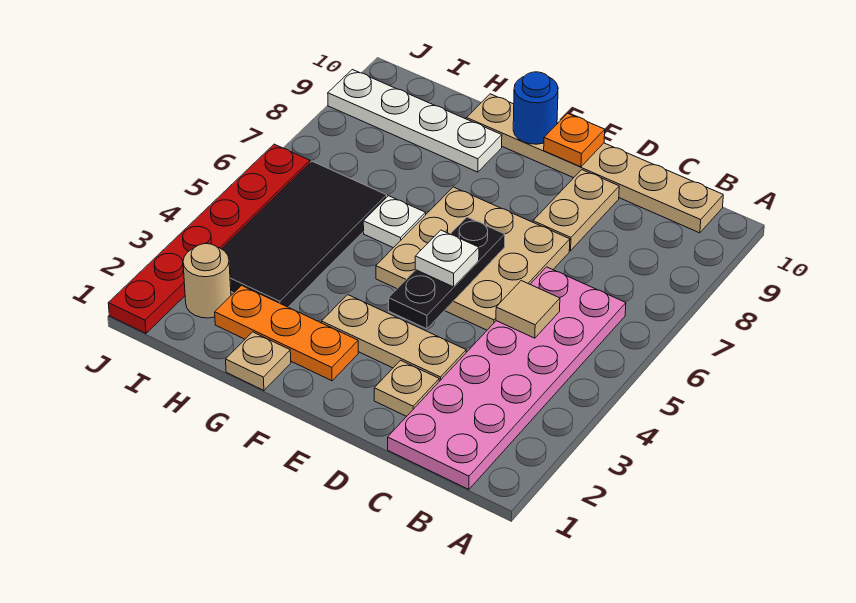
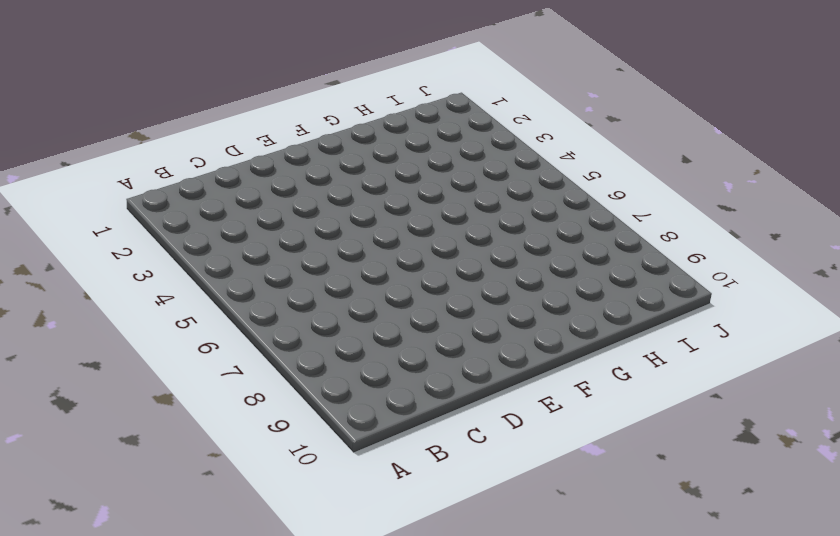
none -> pink 2x6 plate [388,267,626,489]
none -> tan 1x6 plate [466,94,723,233]
none -> tan 1x1 plate [374,360,439,416]

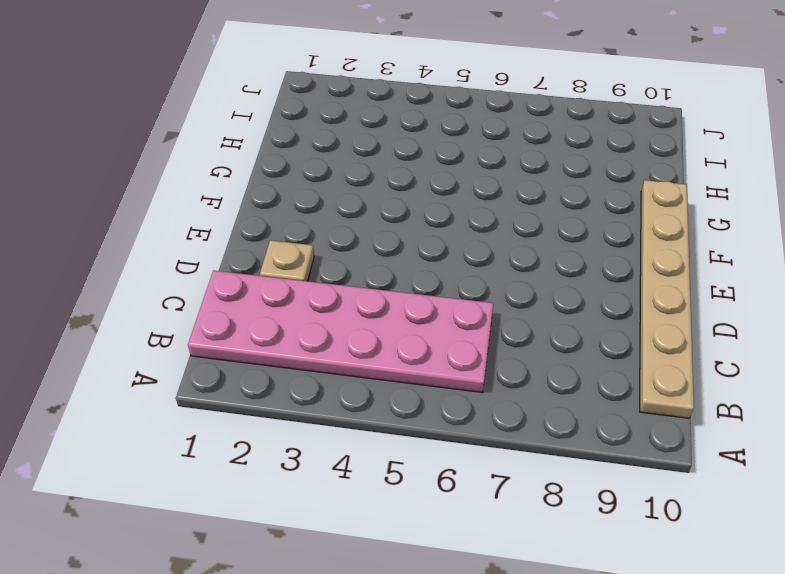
none -> tan 1x3 plate [322,295,466,381]
none -> tan 3x3 plate [376,187,570,330]
none -> tan 1x2 plate [533,170,619,251]

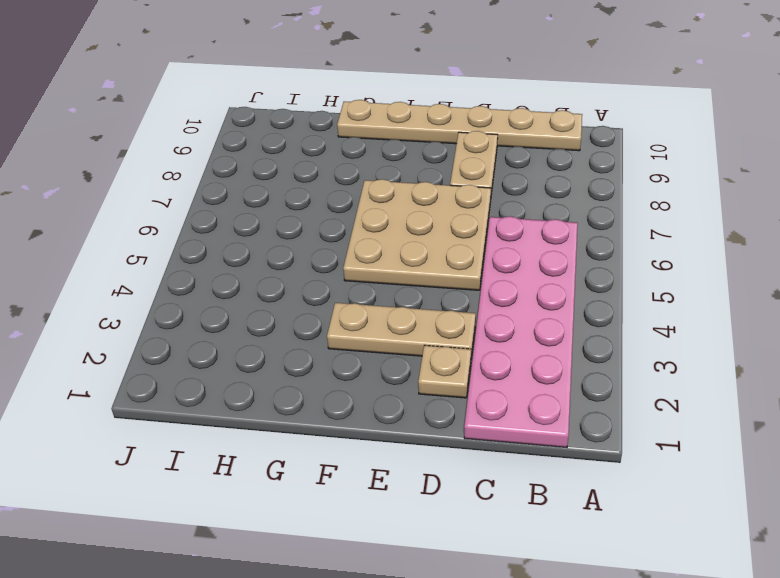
none -> orange 1x3 plate [215,286,358,381]
none -> tan 1x1 plate [226,332,291,390]
none -> white 1x1 plate [363,196,426,248]

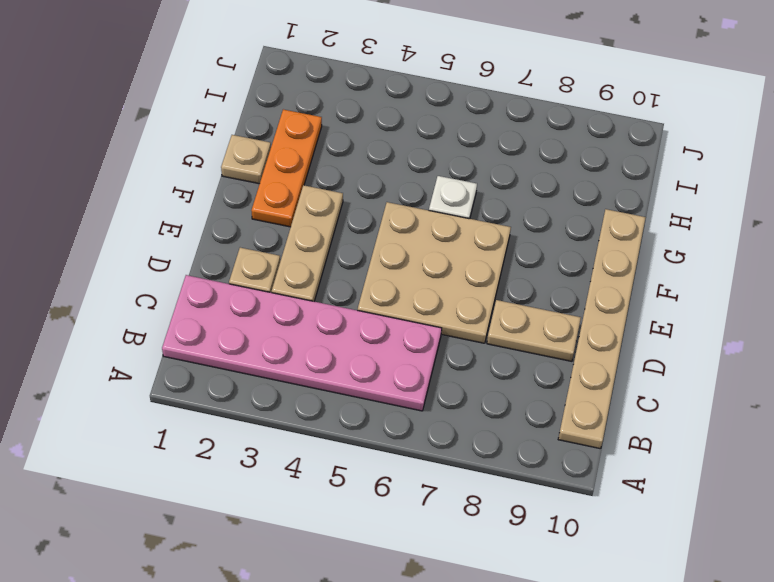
none -> white 1x4 plate [328,70,502,172]
none -> black 2x4 tile [222,161,387,307]
none -> tan 1x1 round brick [183,244,231,318]

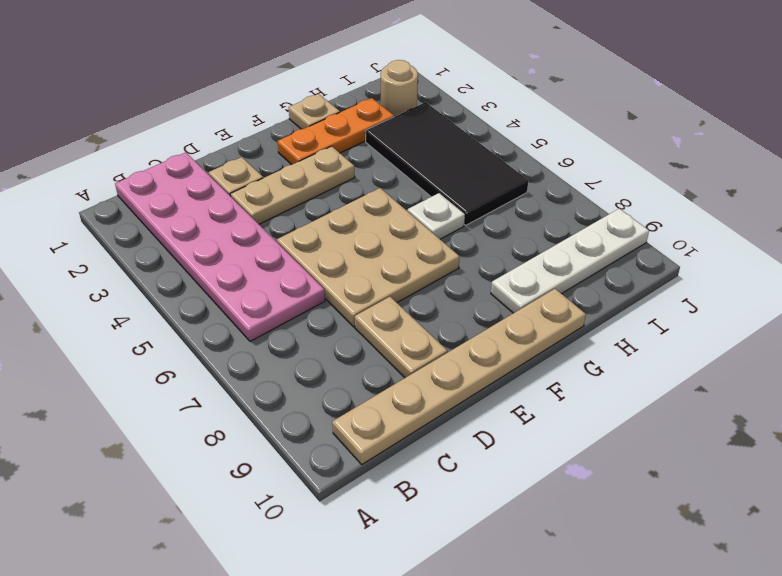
none -> red 1x6 plate [108,144,310,333]
none -> tan 1x1 tile [496,281,560,338]
none -> black 1x3 plate [389,217,505,329]

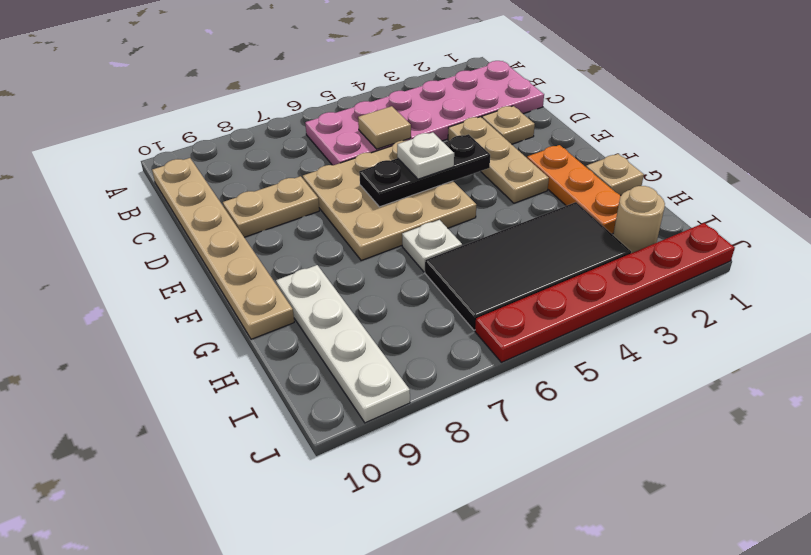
none -> orange 1x1 plate [544,113,605,167]
none -> blue 1x1 round brick [513,72,558,144]

